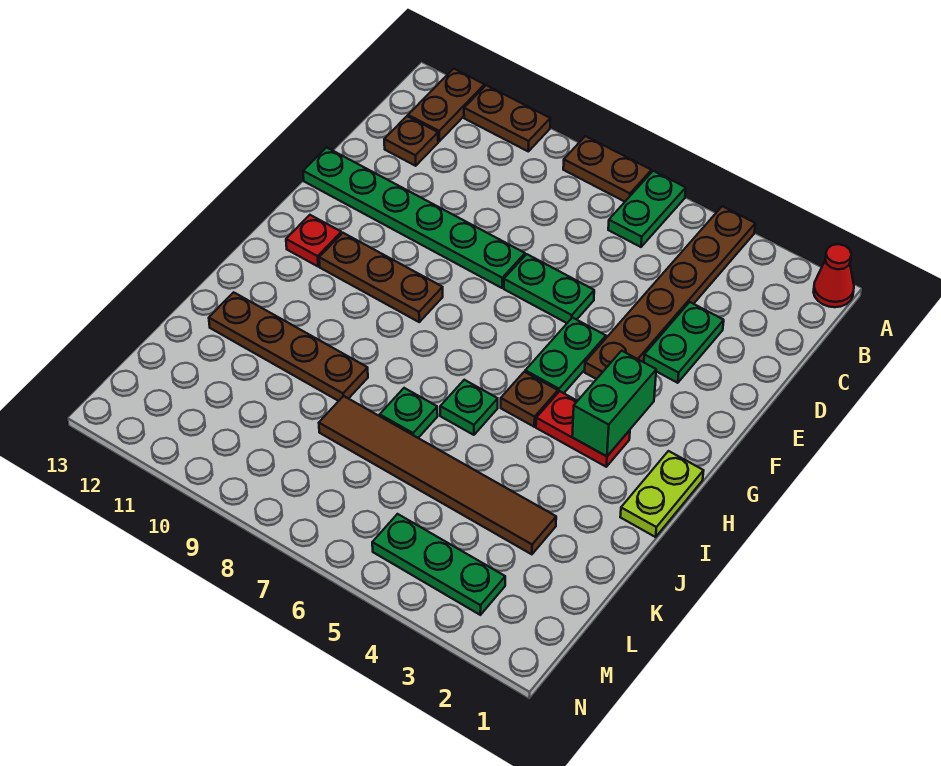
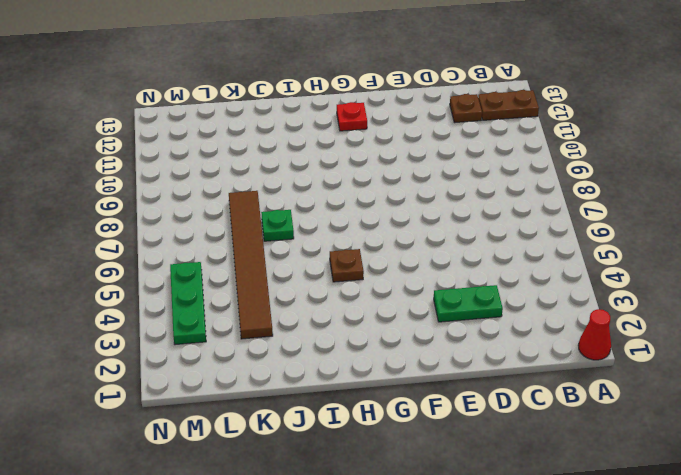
none -> brown 1x6 plate [585,206,755,379]
none -> green 1x2 plate [608,171,686,247]
none -> brown 1x2 plate [563,136,651,202]

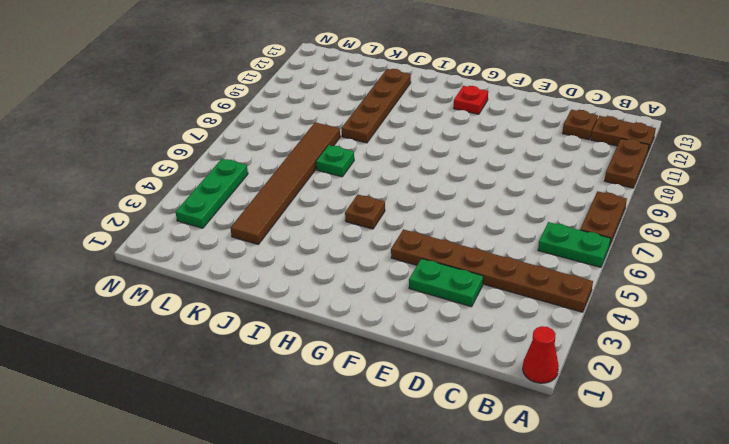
none -> green 1x2 plate [504,254,594,323]
none -> green 1x6 plate [303,147,525,288]
none -> green 1x2 plate [525,318,606,393]

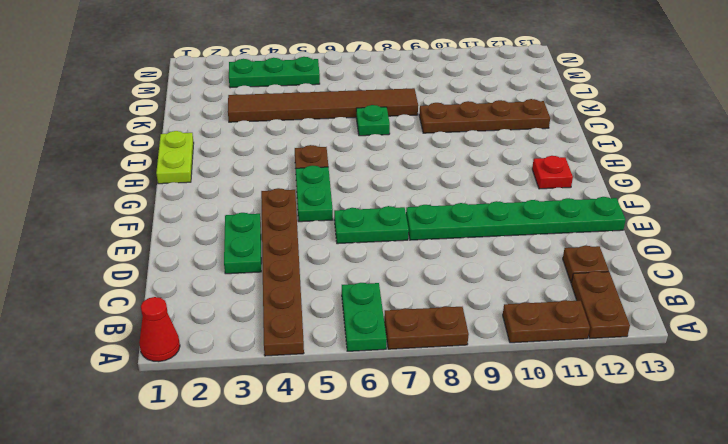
none -> brown 1x3 plate [319,233,443,322]
none -> red 1x2 plate [536,391,630,467]
none -> green 1x1 plate [440,380,498,435]

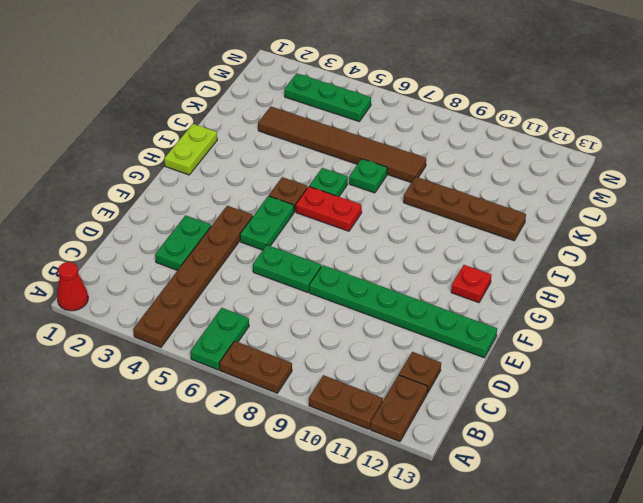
red 1x2 plate [296,187,362,231] -> red 1x2 plate moved to [536,391,630,467]
none -> brown 1x3 plate [319,233,443,322]
none -> green 1x2 brick [572,351,656,456]

